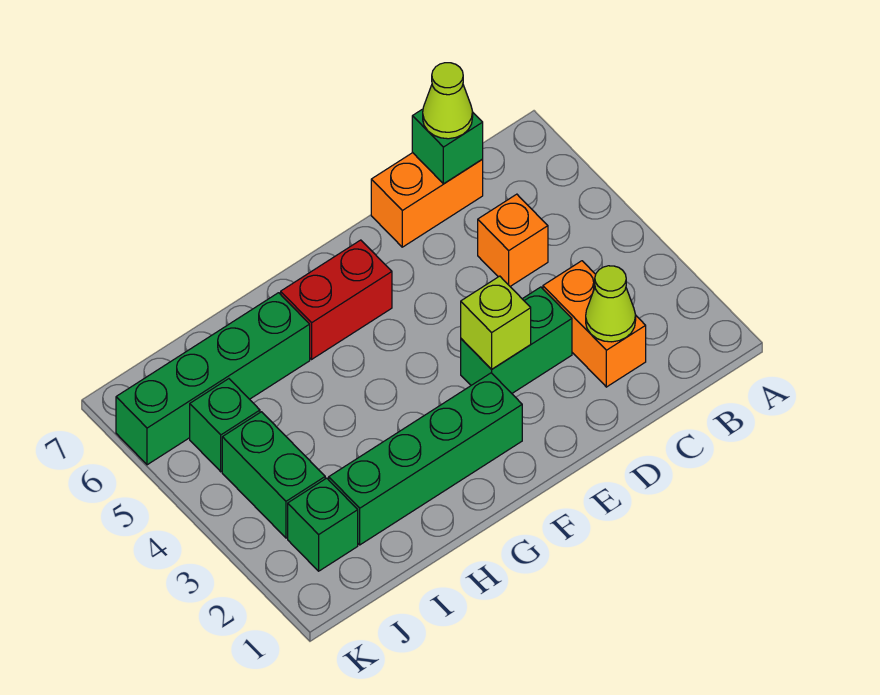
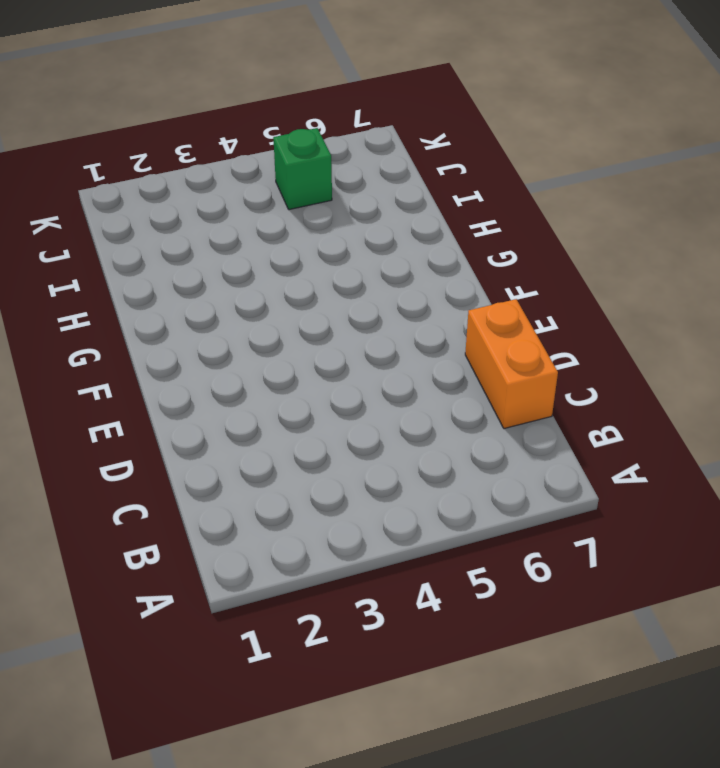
none -> orange 1x2 brick [543,261,646,387]
none -> orange 1x1 brick [478,194,548,286]
none -> green 1x2 brick [461,287,572,393]

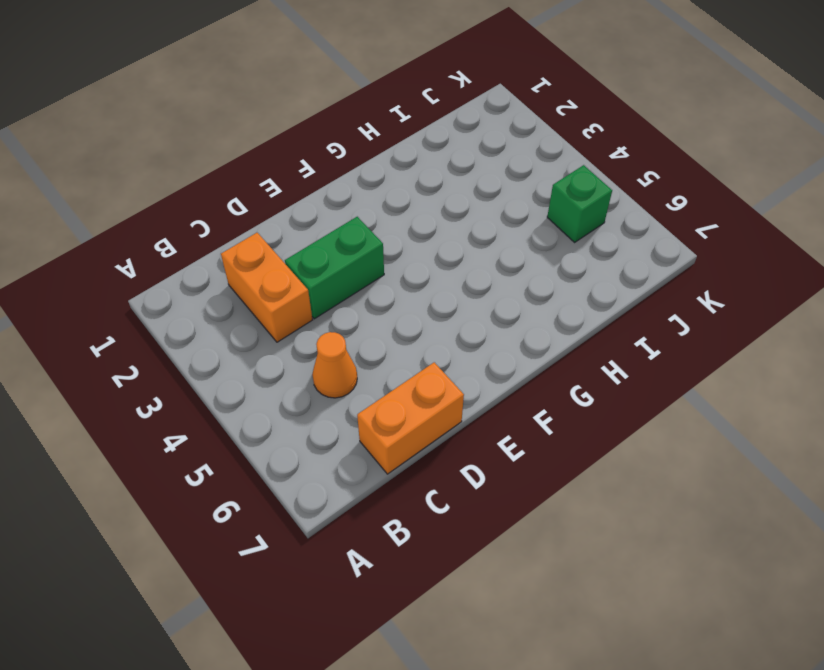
orange 1x1 cone [312,332,357,398] -> orange 1x1 brick [478,194,548,286]
none -> green 1x4 brick [329,373,522,545]
none -> red 1x2 brick [281,240,392,359]
none -> green 1x4 brick [116,293,310,465]

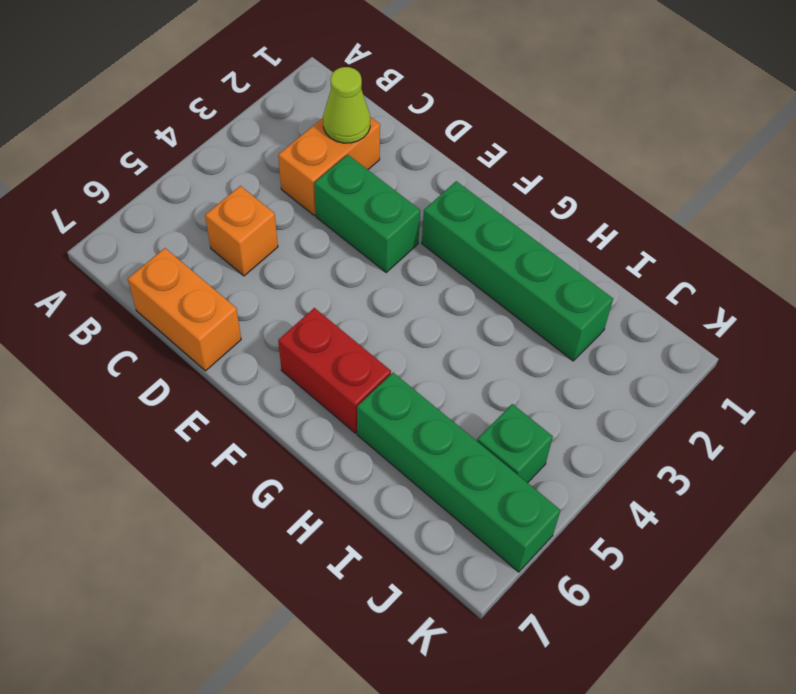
none -> green 1x1 brick [288,478,358,571]
none -> green 1x2 brick [222,412,325,538]
none -> green 1x1 brick [412,109,483,184]

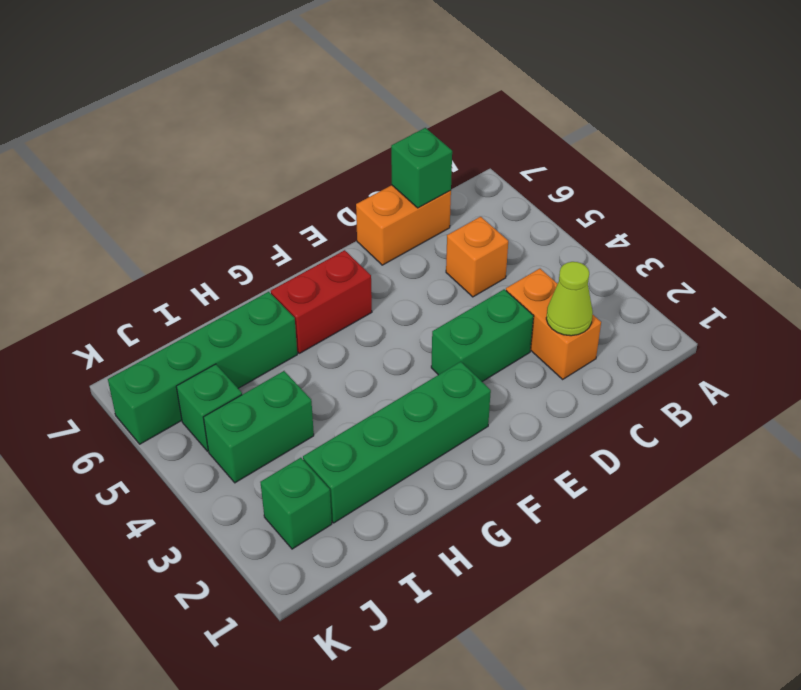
green 1x2 brick [203,371,314,483] -> green 1x2 brick turned to [222,412,325,538]
none -> lime 1x1 brick [461,276,531,369]
none -> lime 1x1 cone [423,63,473,139]

